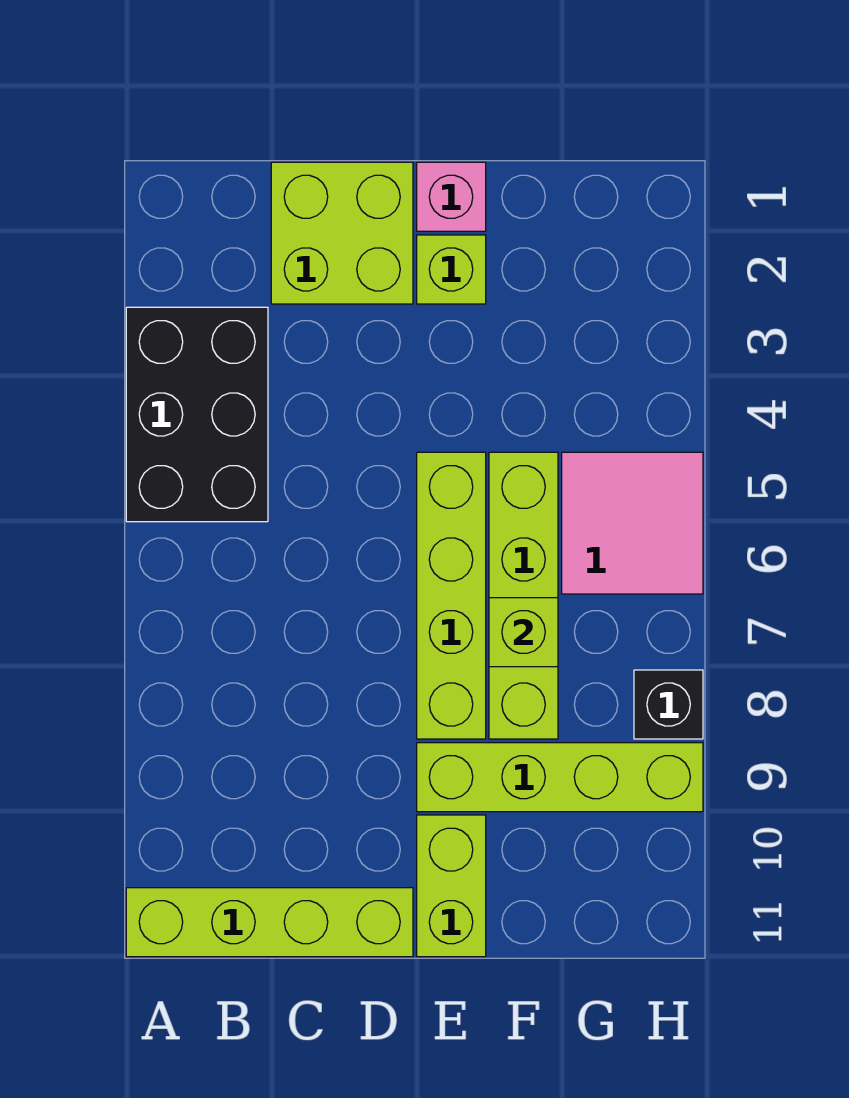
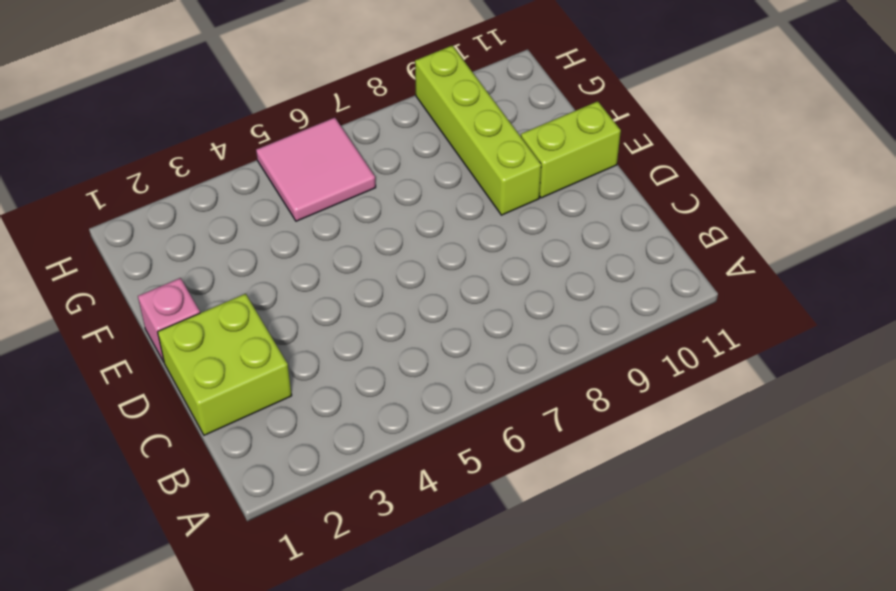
none -> black 2x3 brick [126,307,268,522]
none -> lime 1x4 brick [126,888,413,957]
none -> lime 1x1 brick [417,235,486,304]

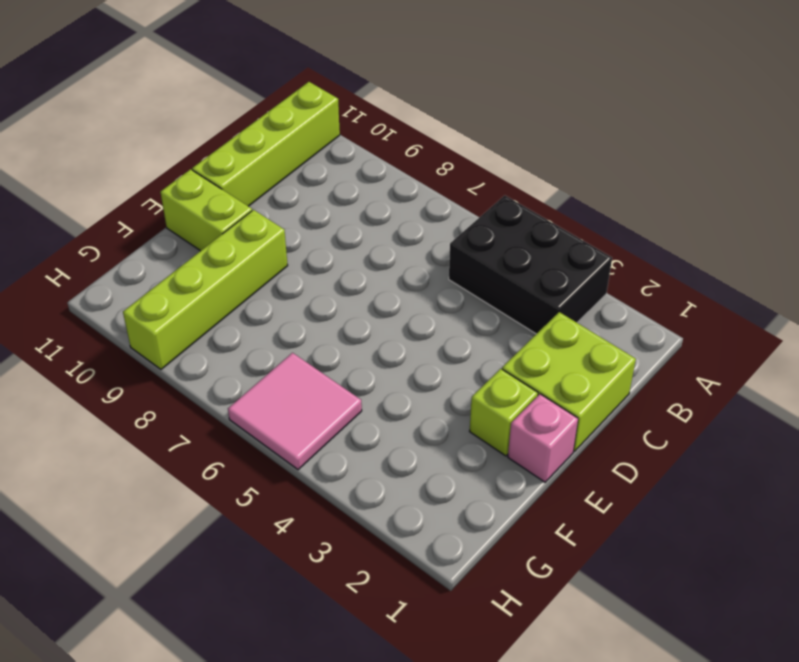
none -> lime 1x4 brick [417,452,486,739]
none -> lime 1x4 brick [489,452,558,739]
none -> black 1x1 brick [634,670,703,739]

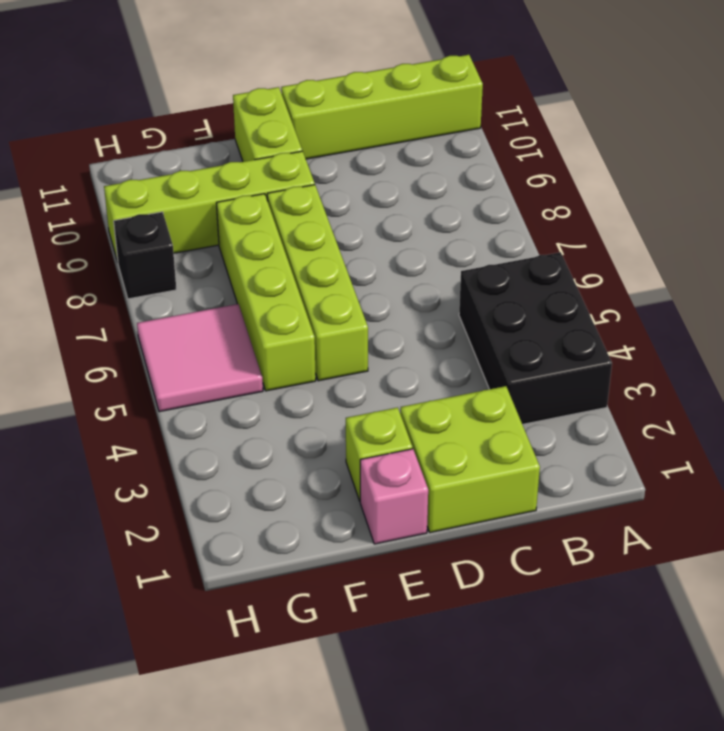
none -> lime 1x1 brick [489,598,558,667]

